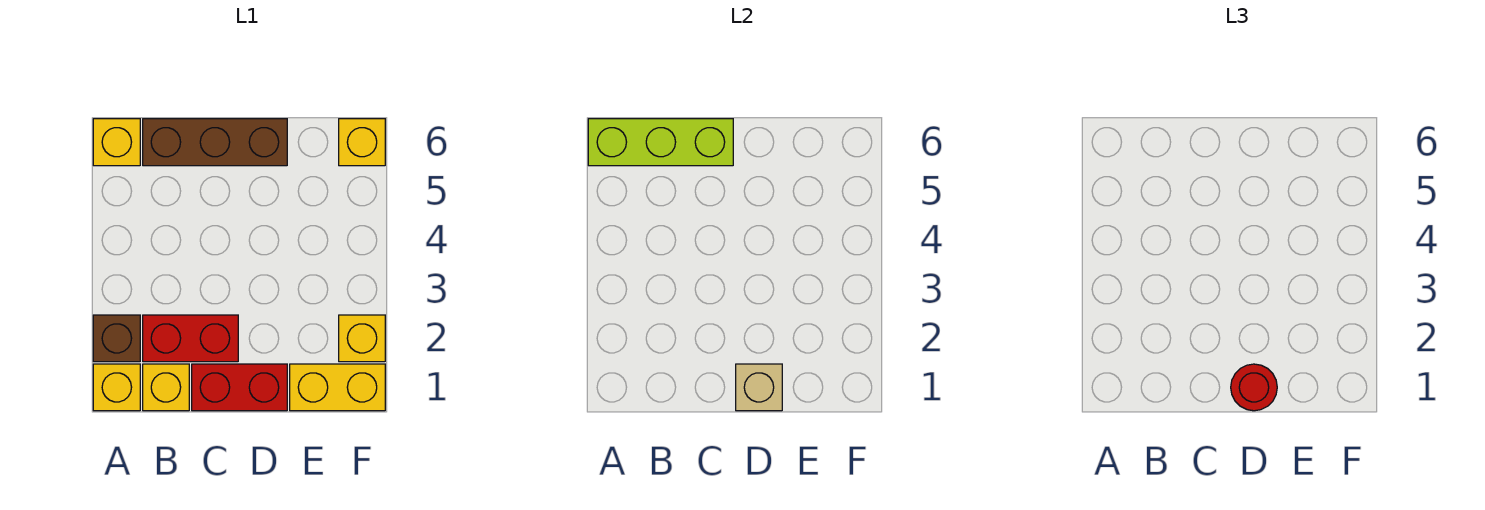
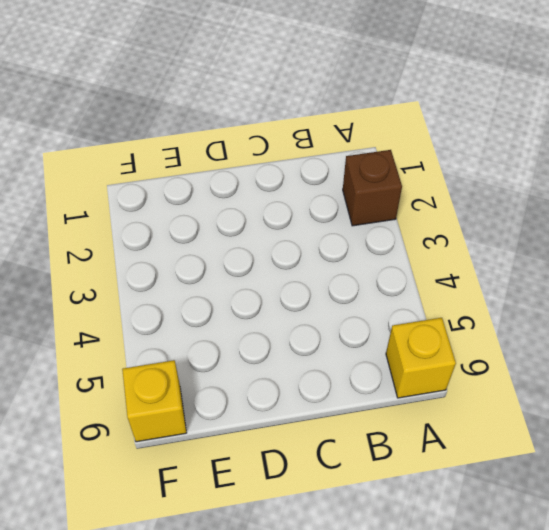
none -> yellow 1x1 brick [93,364,140,411]
none -> yellow 1x1 brick [143,364,189,411]
none -> red 1x2 brick [143,315,238,362]

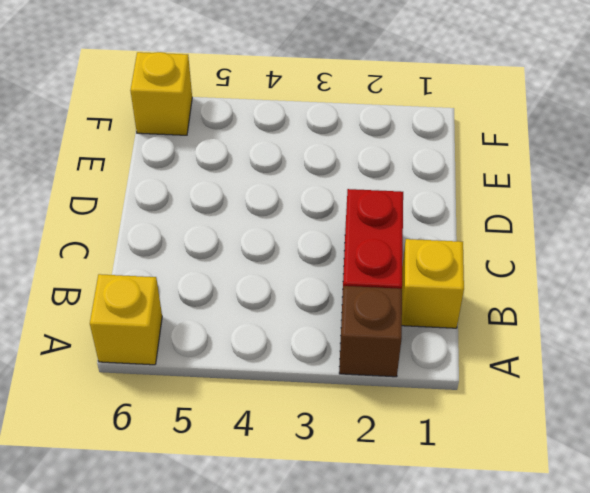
none -> yellow 1x1 brick [93,364,140,411]
none -> brown 1x3 brick [143,119,287,166]
none -> red 1x2 brick [192,364,287,411]

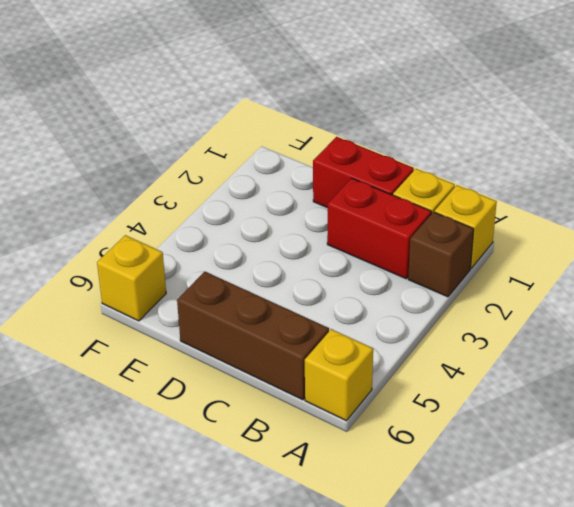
none -> yellow 1x2 brick [290,364,385,411]
none -> yellow 1x1 brick [339,315,385,362]
none -> lime 1x3 brick [588,119,733,166]

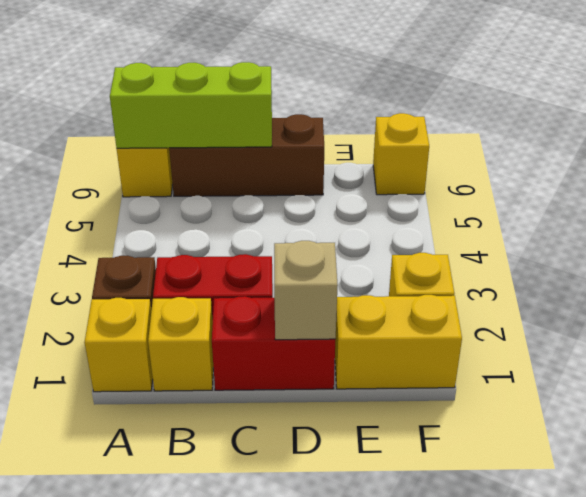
none -> red 1x1 round brick [1231,364,1277,411]

